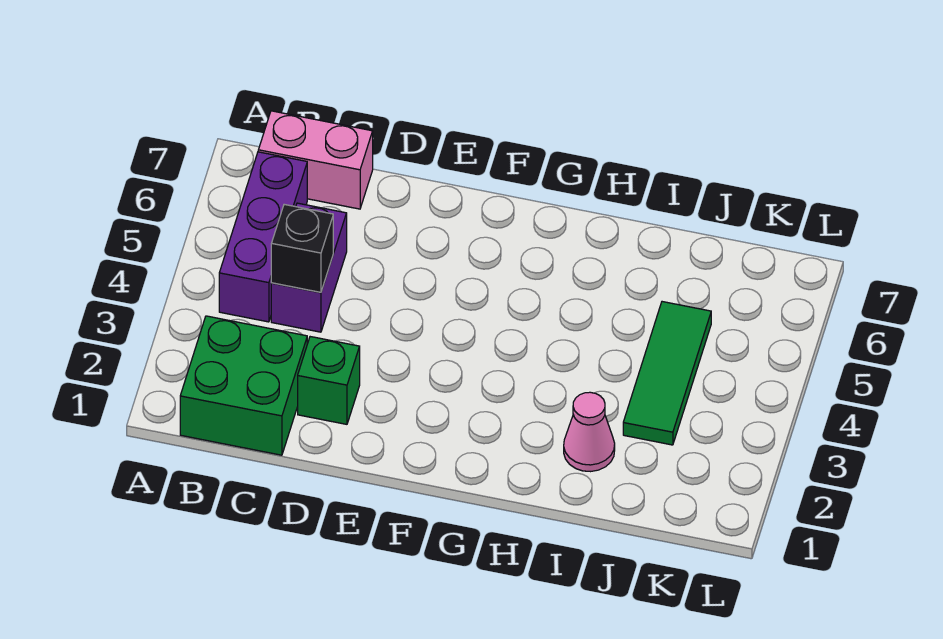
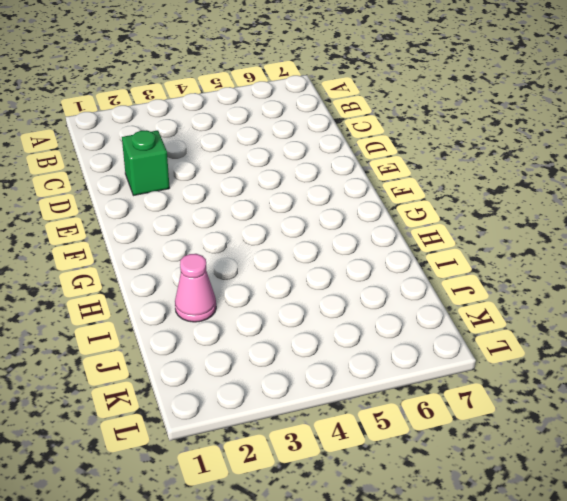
none -> green 2x2 brick [180,316,307,455]
none -> purple 1x3 brick [219,152,307,322]

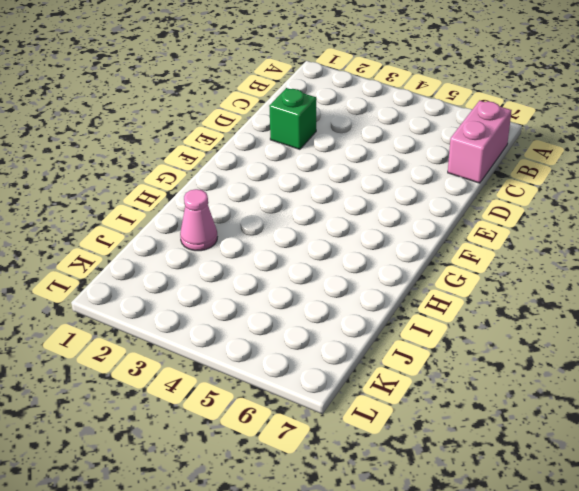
none -> green 2x2 brick [180,316,307,455]
none -> purple 1x3 brick [219,152,307,322]

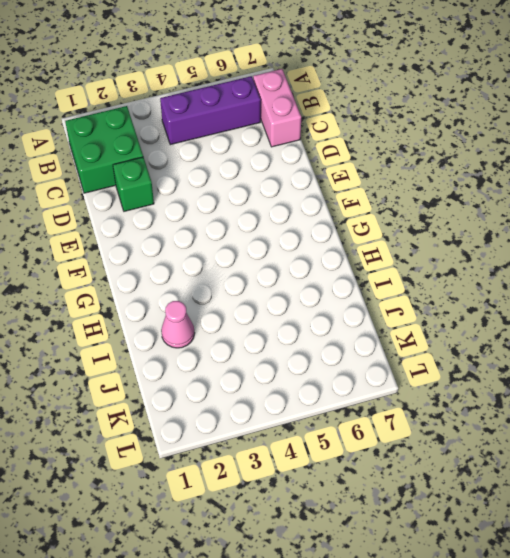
none -> purple 1x2 brick [271,203,347,332]
none -> green 1x3 tile [623,302,711,445]

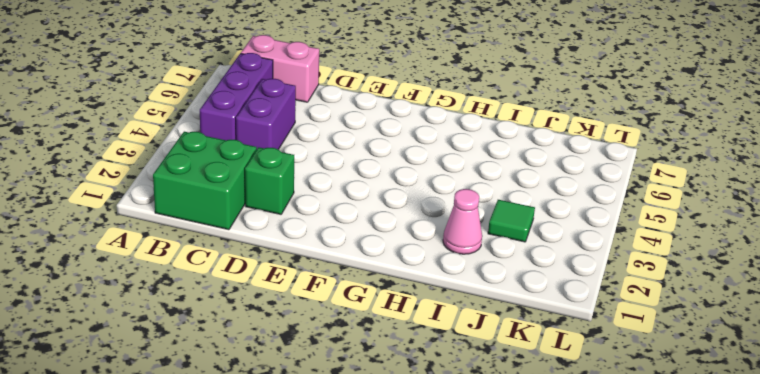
green 1x1 tile [488,200,535,242] -> green 1x3 tile [623,302,711,445]
none -> black 1x1 brick [271,204,333,292]

